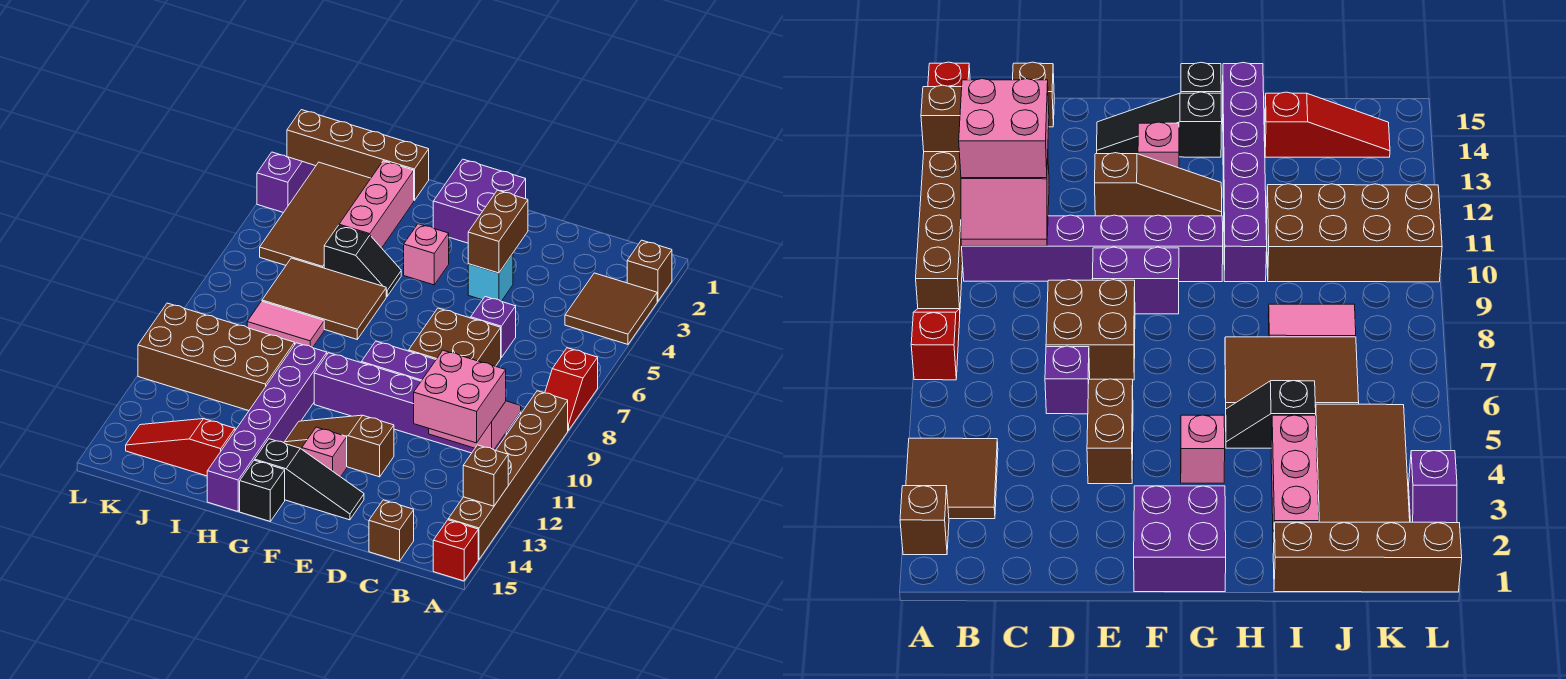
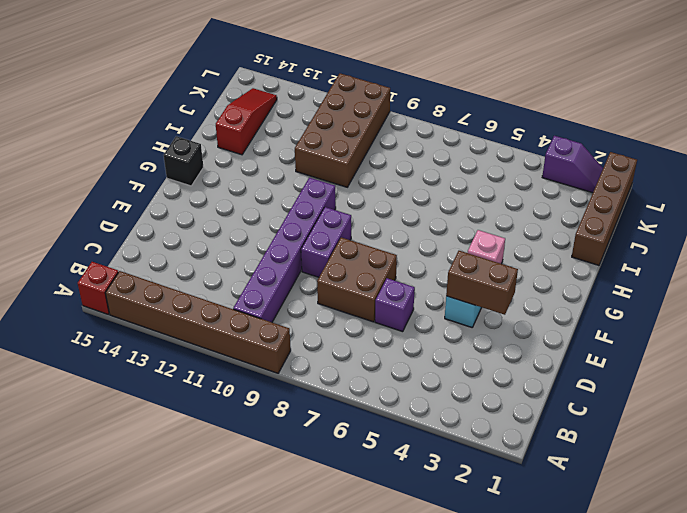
none -> brown 1x1 brick [627,240,672,301]
none -> brown 2x2 tile [565,273,657,344]
none -> red 1x2 slope [545,348,598,431]
none -> brown 1x1 brick [369,500,414,561]

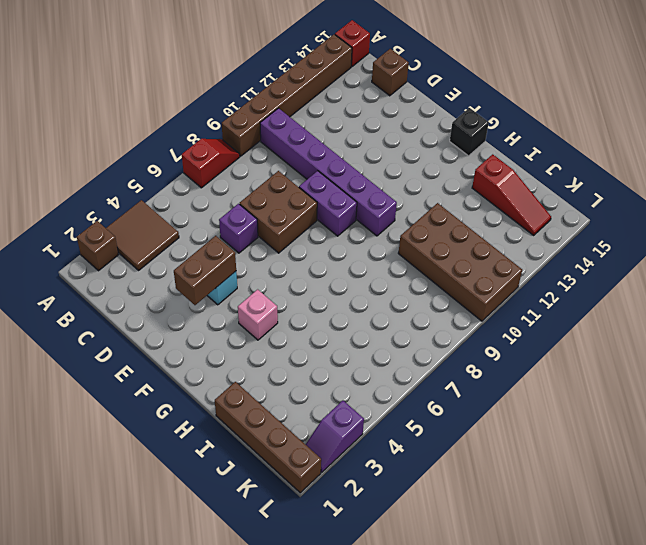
none -> brown 1x3 slope [284,415,394,477]
none -> black 1x3 slope [255,439,364,520]
none -> purple 2x2 brick [433,159,526,243]
none -> pink 1x1 brick [302,427,347,477]

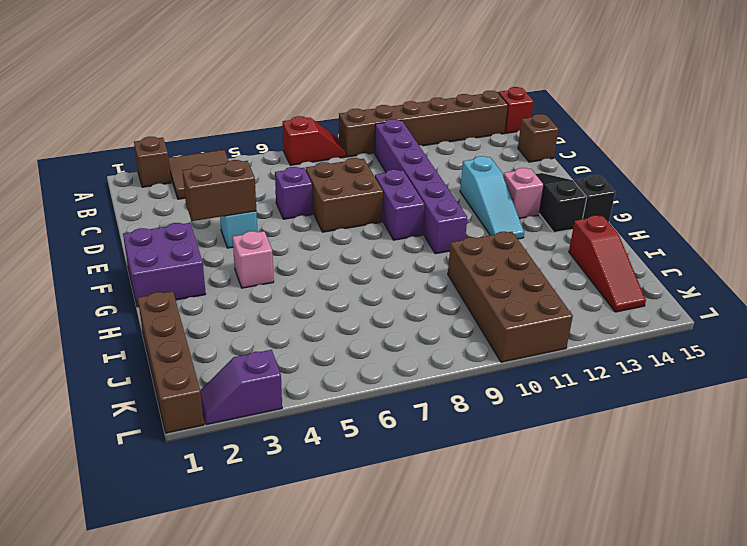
cyan 1x3 slope [460,156,524,239] -> brown 1x3 slope [284,415,394,477]
none -> black 1x2 slope [324,225,401,296]
none -> brown 2x3 tile [262,258,386,339]
none -> purple 1x6 brick [207,343,327,511]
none -> pink 1x3 brick [339,161,414,248]

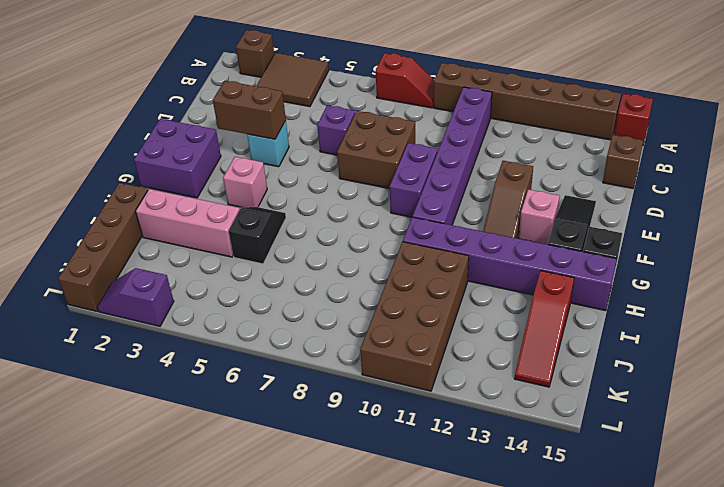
none -> brown 2x3 tile [262,258,386,339]
none -> pink 1x2 tile [247,301,324,348]
none -> brown 2x4 tile [260,162,371,268]
none -> brown 1x1 brick [463,445,508,506]

